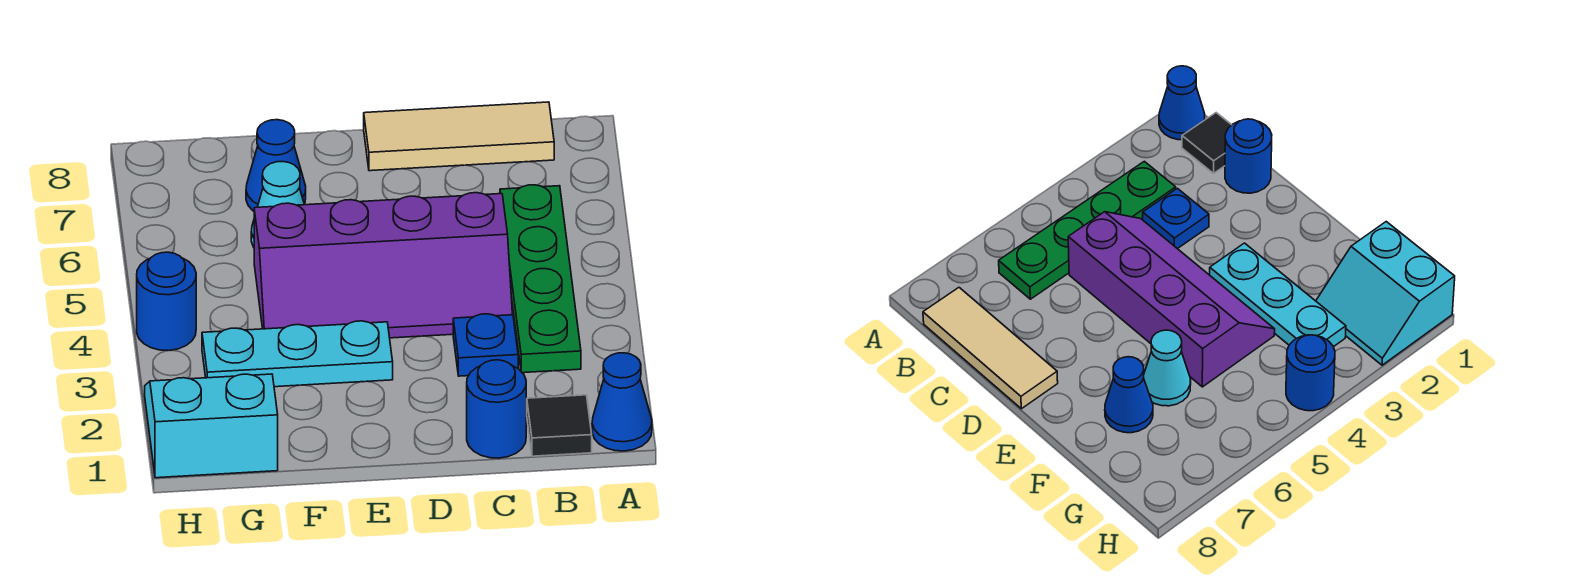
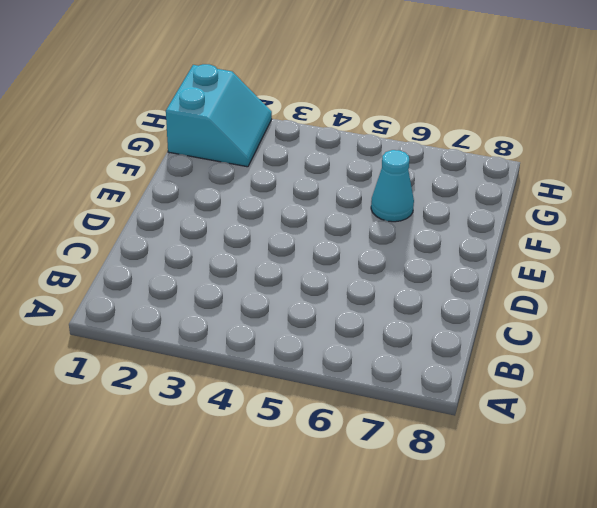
none -> blue 1x1 cone [592,353,652,451]
none -> black 1x1 tile [527,395,592,456]
none -> green 1x4 plate [500,185,581,373]

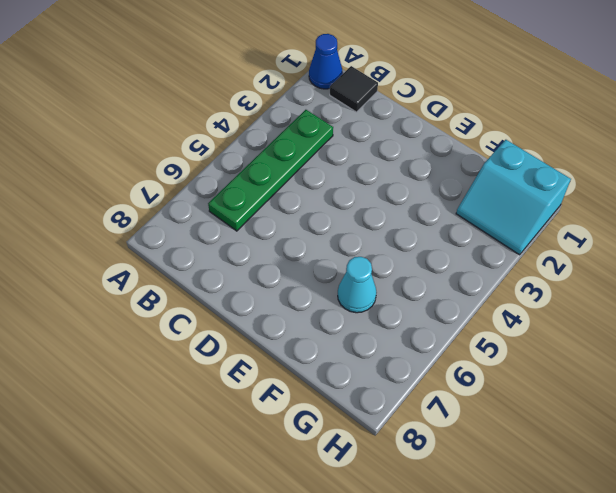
none -> tan 1x3 tile [364,102,554,171]
none -> blue 1x1 round brick [467,360,526,458]
none -> blue 1x1 plate [453,314,518,376]

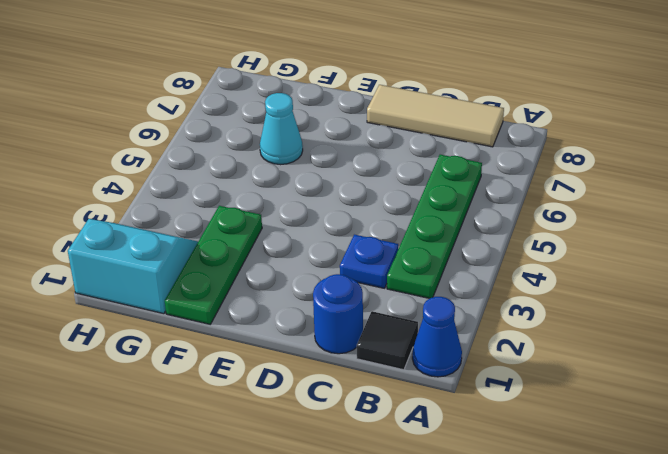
green 1x3 plate [165,206,262,324] -> cyan 1x3 plate [202,321,393,387]
none -> purple 2x4 slope [254,193,512,338]
none -> blue 1x1 cone [246,120,306,211]
none -> blue 1x1 round brick [137,252,196,351]

